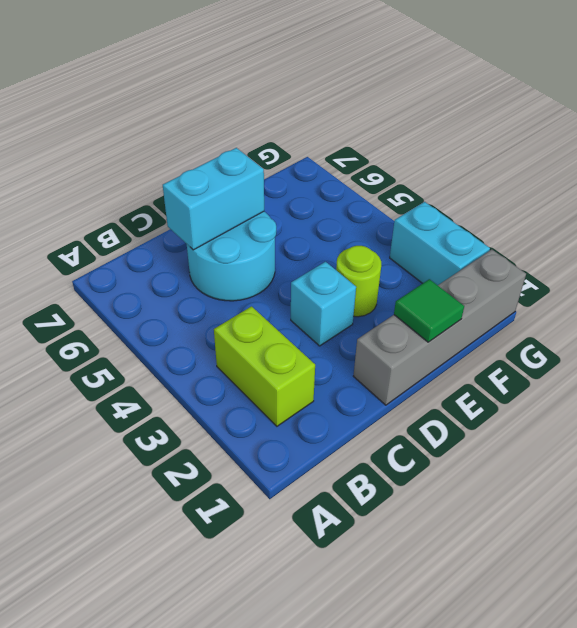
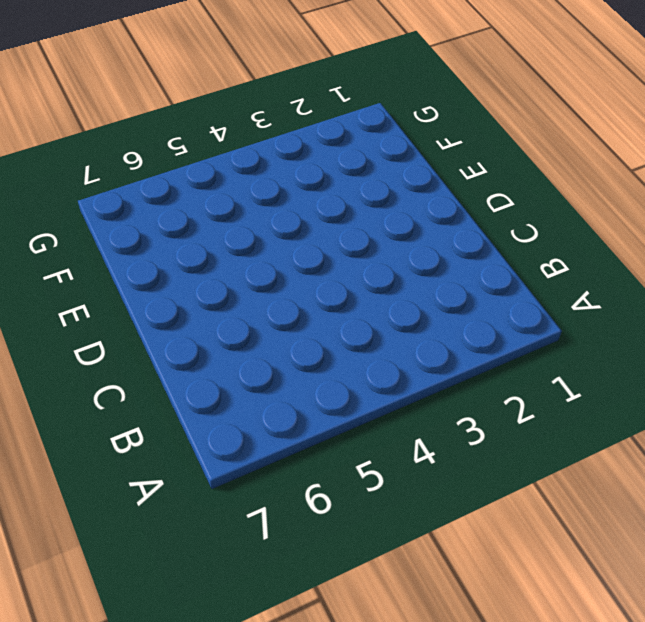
none -> lime 1x2 brick [214,306,315,426]
none -> cyan 2x2 round brick [187,212,276,301]

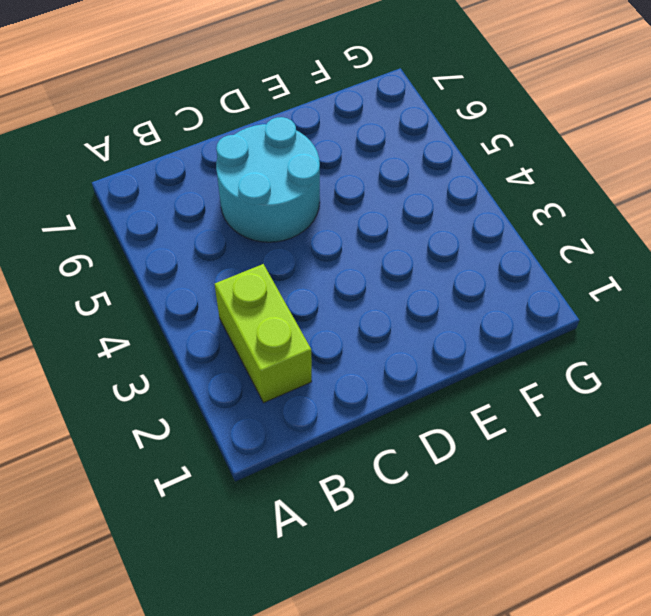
none -> grey 1x4 brick [353,249,526,405]
none -> cyan 1x1 brick [291,262,356,346]

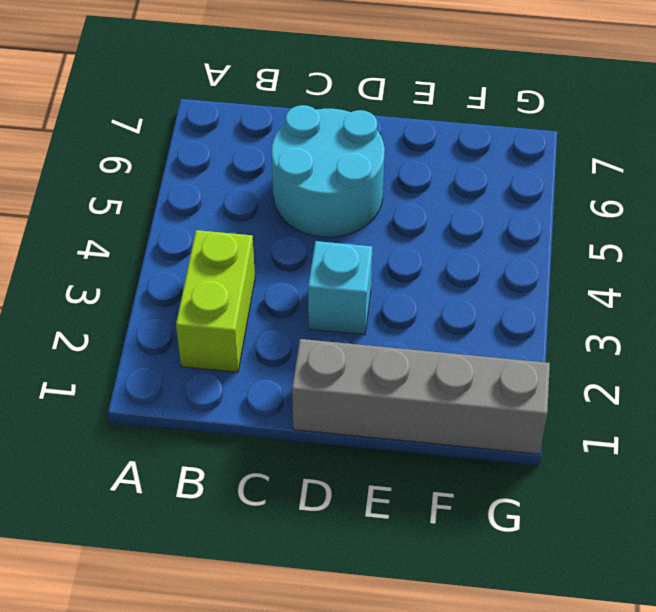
none -> lime 1x1 round brick [336,246,381,317]
none -> cyan 1x2 brick [390,202,490,285]

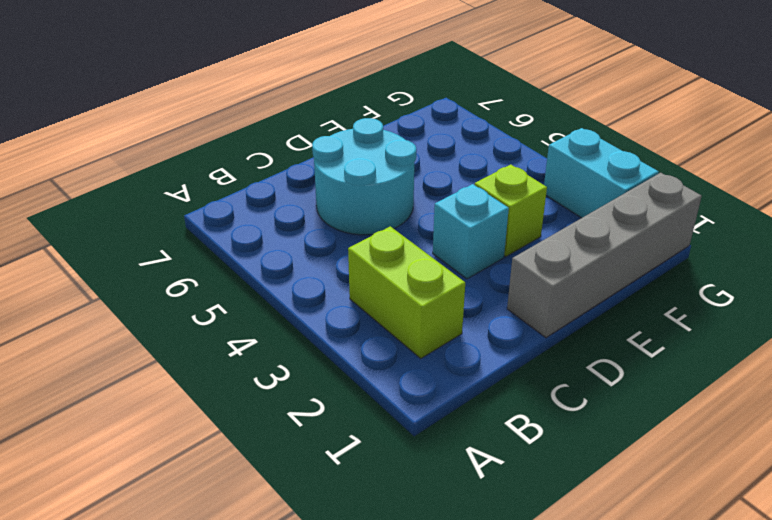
lime 1x1 brick [475,165,547,257] -> lime 1x1 round brick [336,246,381,317]
none -> cyan 1x2 brick [163,148,264,250]
none -> green 1x1 tile [394,279,464,342]

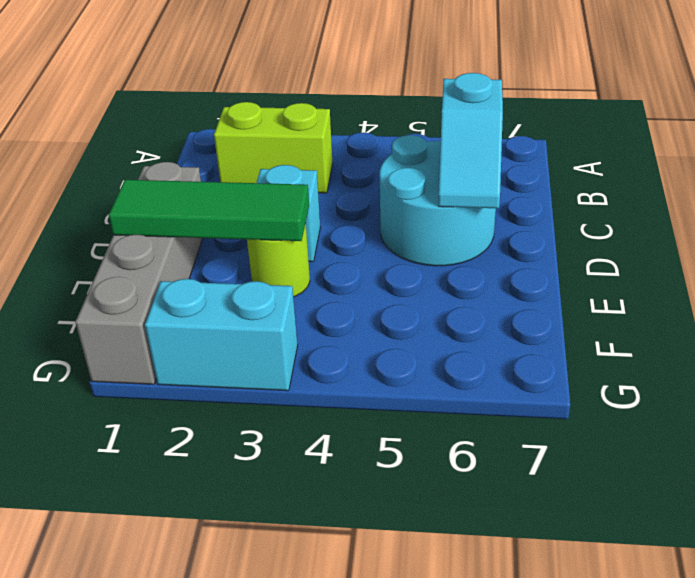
cyan 1x2 slope [438,73,503,208] -> cyan 1x2 brick [163,148,264,250]
green 1x3 tile [109,180,309,241] -> green 1x1 tile [394,279,464,342]

